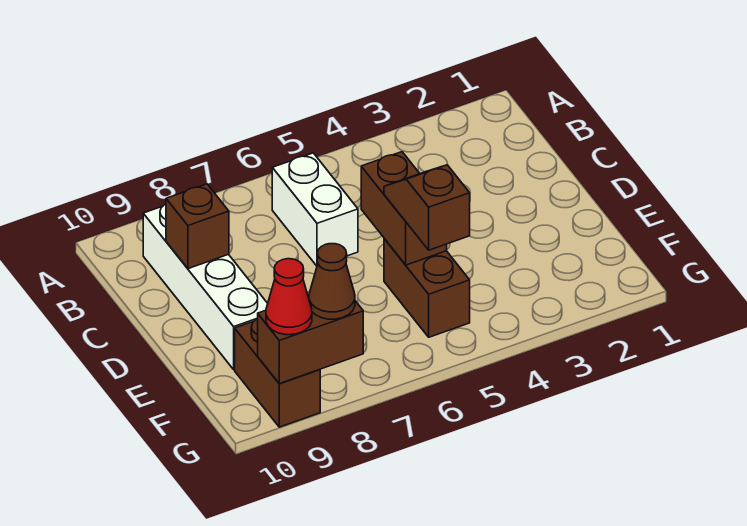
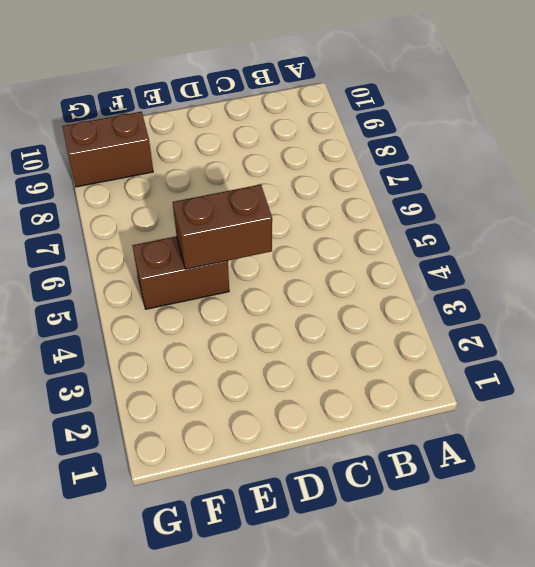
none -> white 1x2 brick [272,153,358,266]
none -> white 1x4 brick [143,204,268,370]

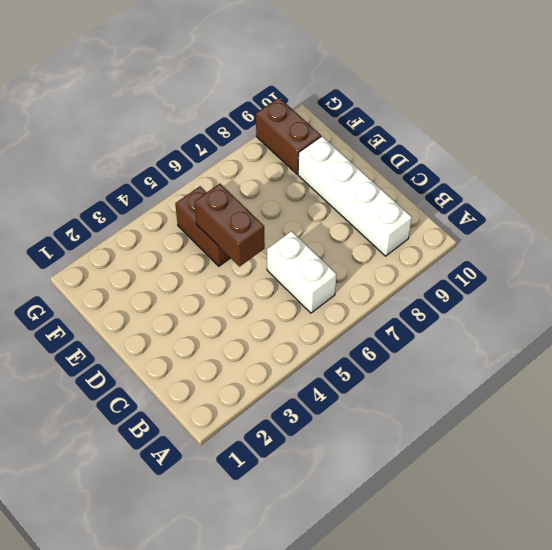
none -> brown 1x1 brick [166,184,229,269]
none -> brown 1x2 brick [258,295,363,384]

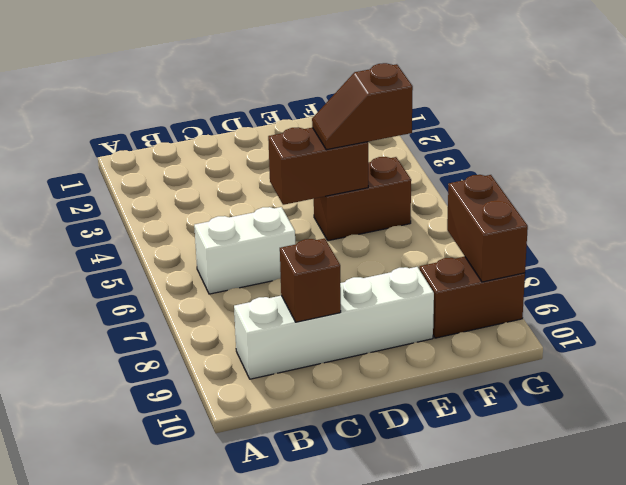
none -> brown 1x1 cone [309,244,355,319]
none -> red 1x1 cone [266,259,312,335]

